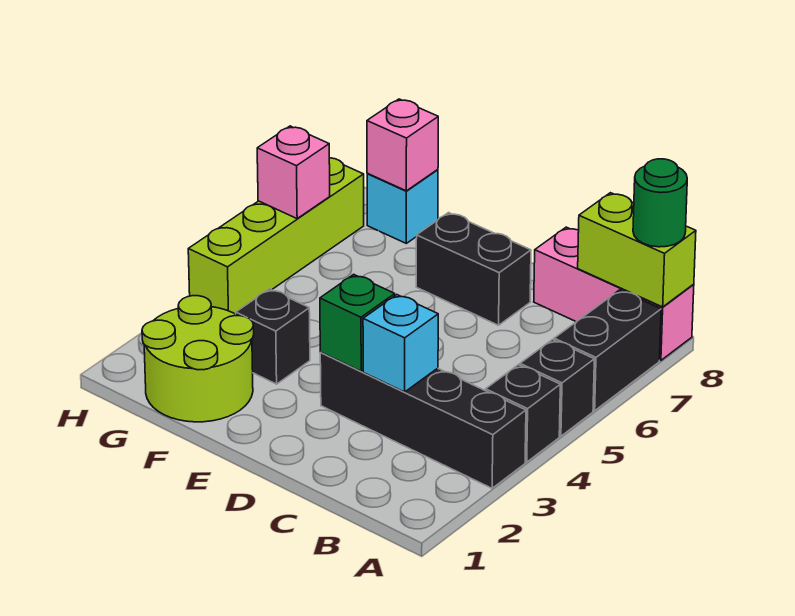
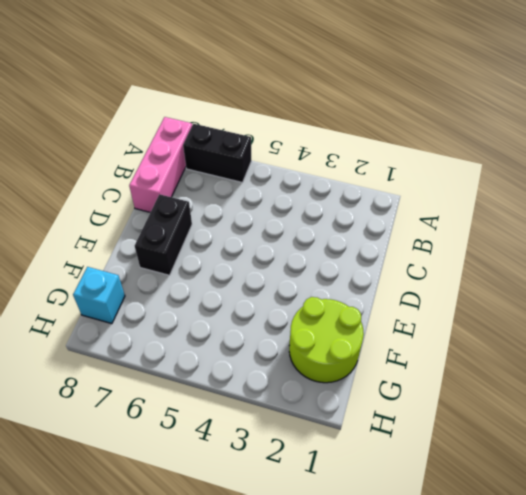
none -> black 1x4 brick [320,353,526,488]
none -> black 1x1 brick [486,365,560,462]
none -> black 1x1 brick [520,340,594,436]

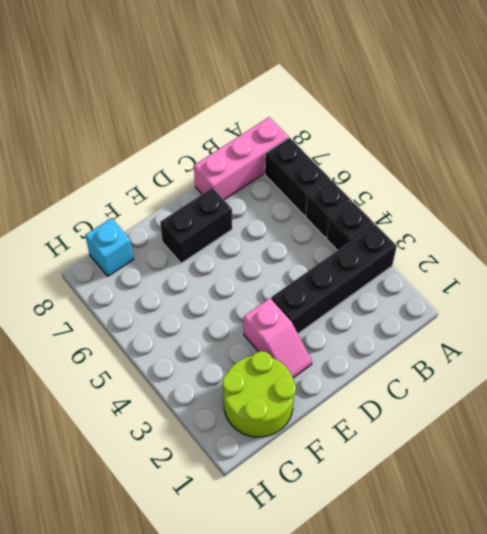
pink 1x2 slope [244,298,312,378] -> none
none -> black 1x1 brick [236,289,310,384]
none -> lime 1x4 brick [188,158,364,314]
none -> lime 1x2 brick [578,193,696,307]

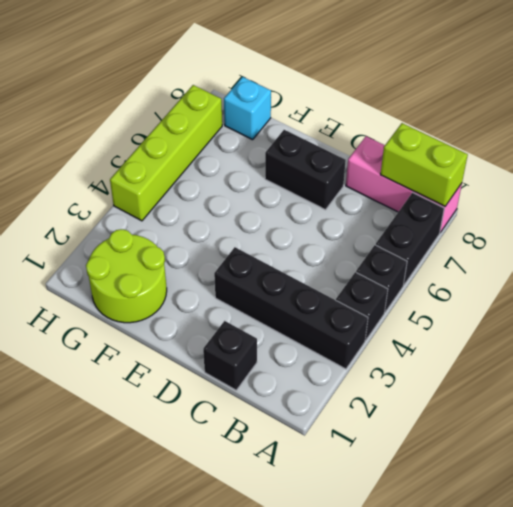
black 1x1 brick [203,321,257,390] -> black 1x1 brick moved to [236,289,310,384]
none -> cyan 1x1 brick [363,295,438,392]
none -> green 1x1 brick [320,274,395,371]
none -> pink 1x1 brick [367,99,438,191]

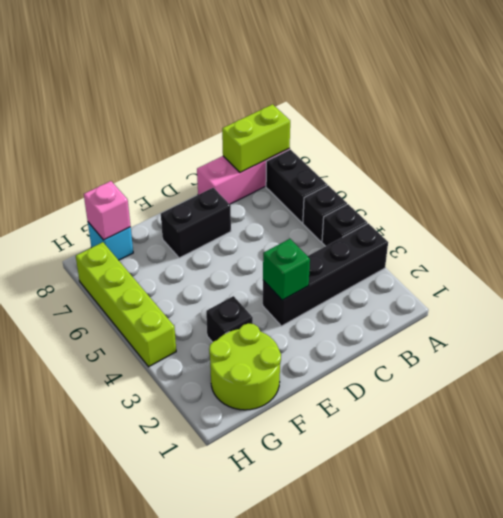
none -> cyan 1x1 brick [363,295,438,392]
none -> pink 1x1 brick [257,126,330,218]
none -> green 1x1 round brick [633,159,687,247]

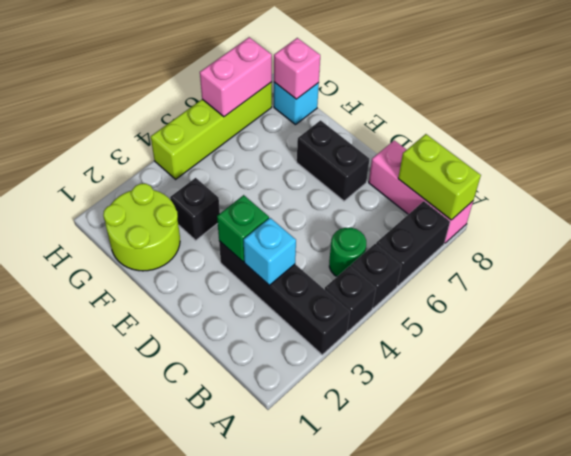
green 1x1 round brick [329,228,366,276] -> green 1x1 round brick moved to [633,159,687,247]
pink 1x2 brick [200,37,272,117] -> pink 1x1 brick [257,126,330,218]

